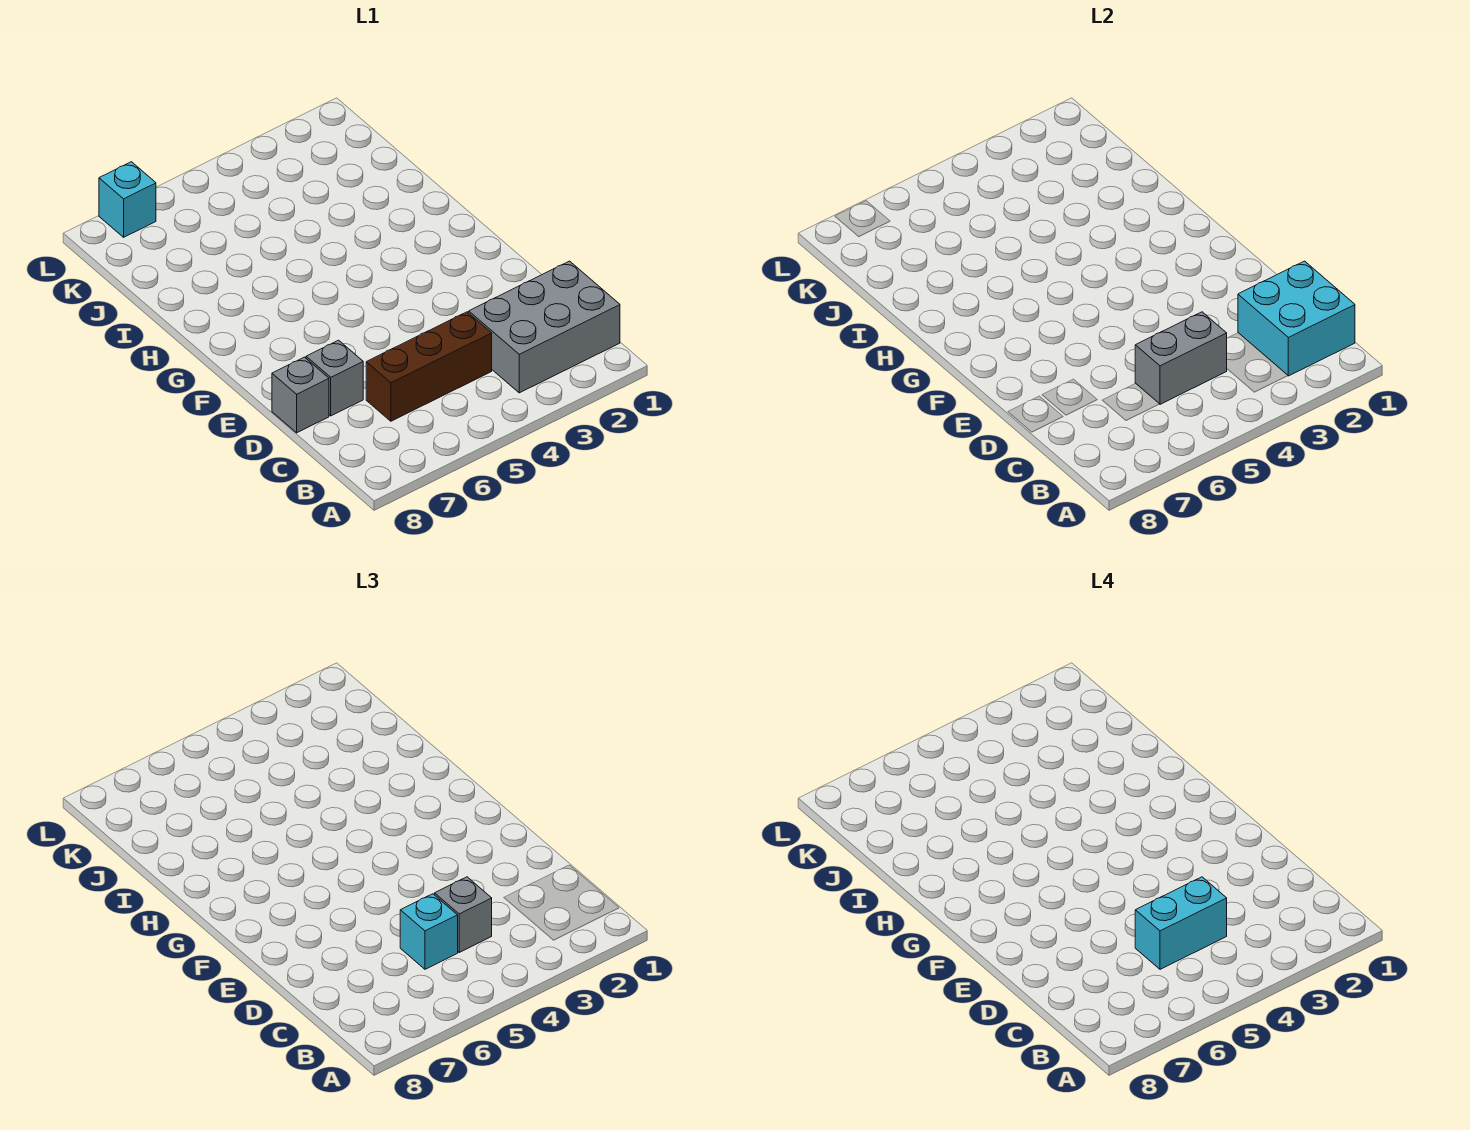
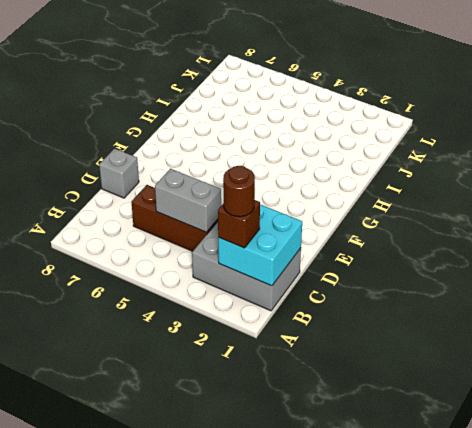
brown 1x1 brick [218,200,260,248] -> none
brown 1x1 round brick [223,166,255,217] -> none
none -> grey 1x1 brick [306,340,363,416]
none -> cyan 1x1 brick [99,162,156,237]

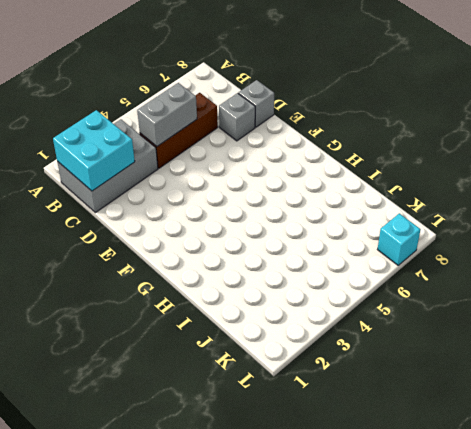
none -> grey 1x1 brick [435,877,492,952]
none -> cyan 1x1 brick [400,894,458,969]

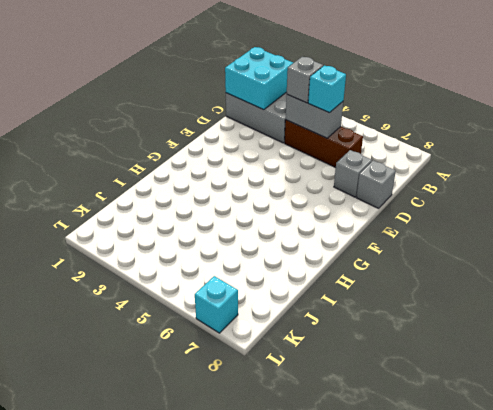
none -> cyan 1x2 brick [1135,877,1227,969]

